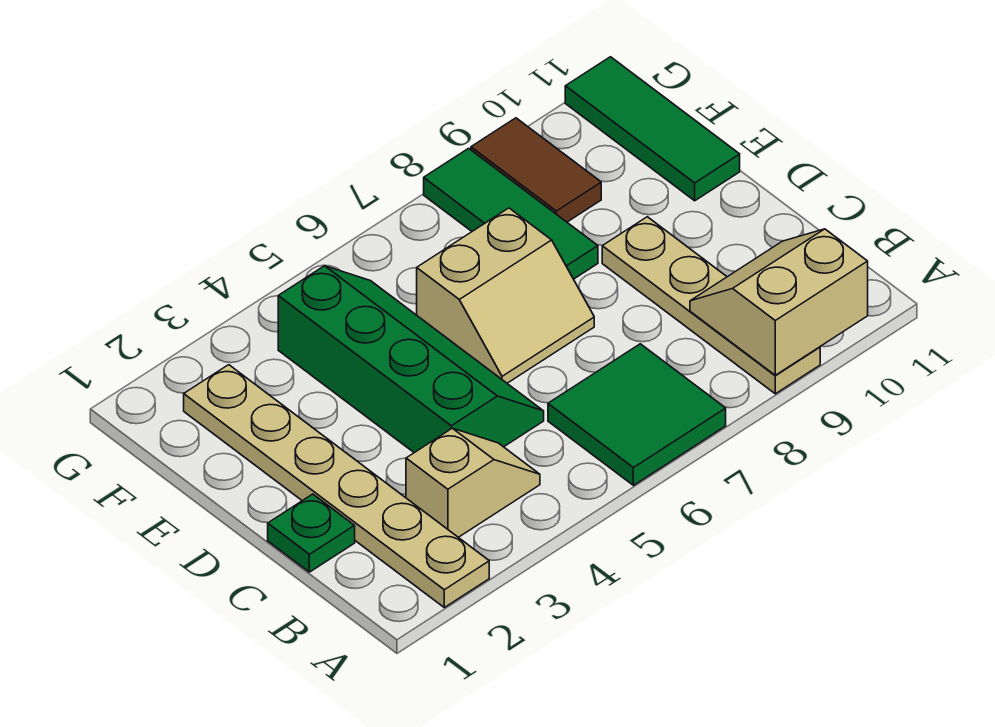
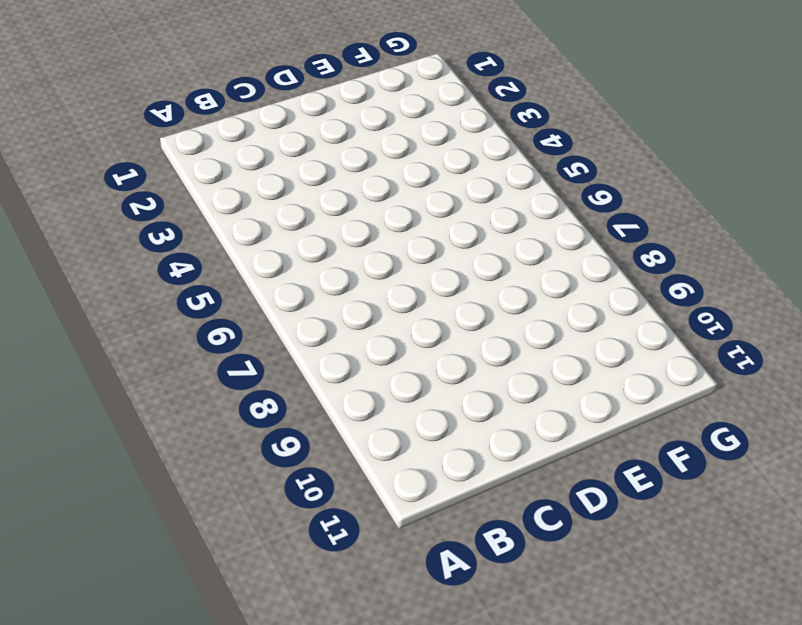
none -> tan 1x6 plate [184,365,489,607]
none -> green 2x2 tile [548,344,726,485]

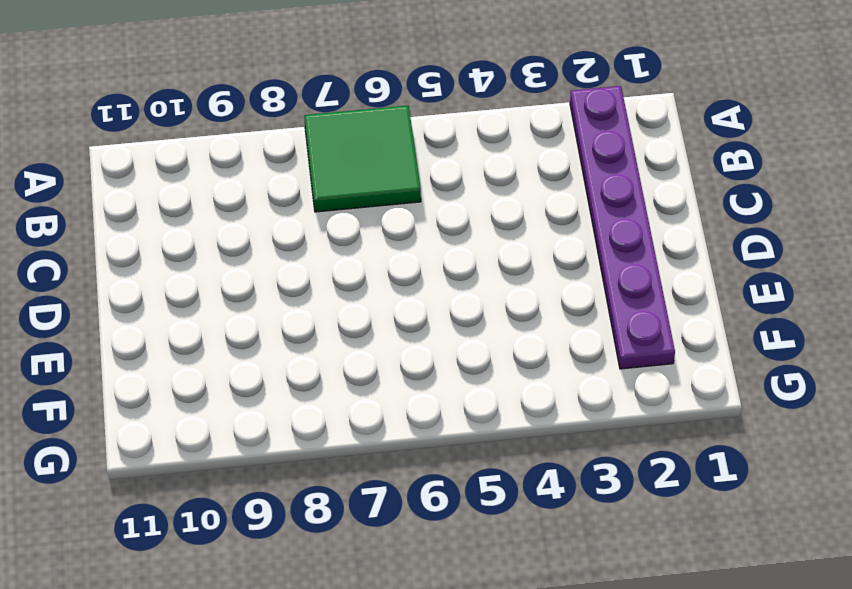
purple 1x6 plate [570,86,675,369] -> tan 1x6 plate [184,365,489,607]
none -> tan 1x4 plate [602,217,820,394]
none -> tan 1x2 slope [406,428,540,537]

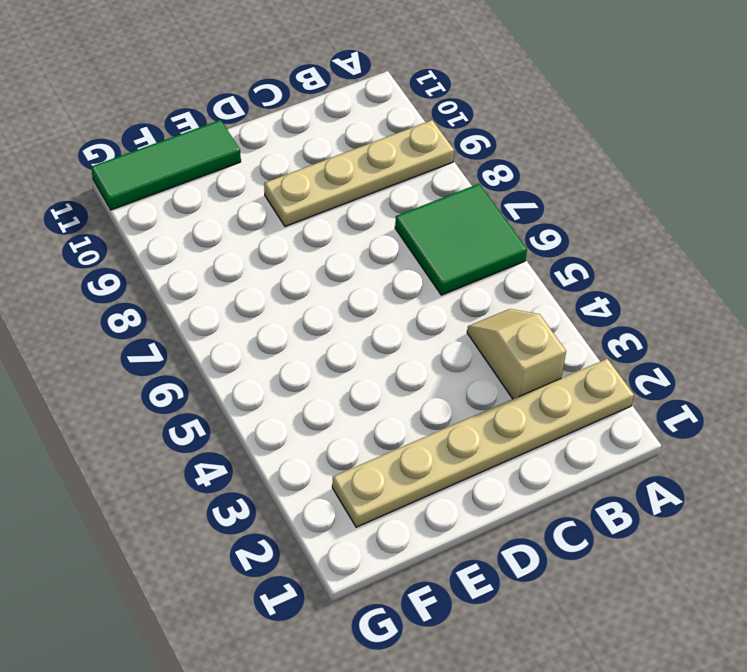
none -> green 1x1 plate [268,494,355,572]
none -> green 2x4 slope [278,266,544,453]

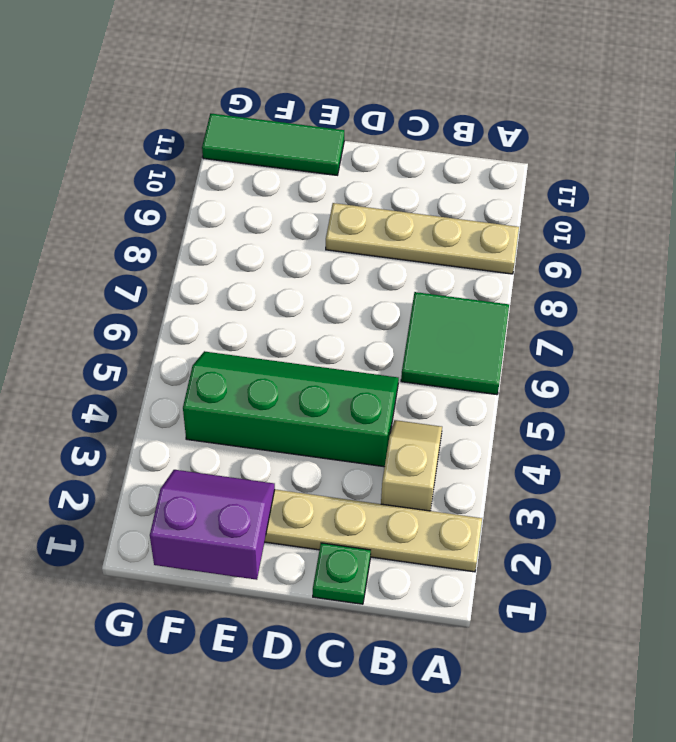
purple 2x2 slope [150,470,275,580] -> none
none -> tan 2x2 slope [417,208,594,383]
none -> green 1x3 tile [424,148,598,279]

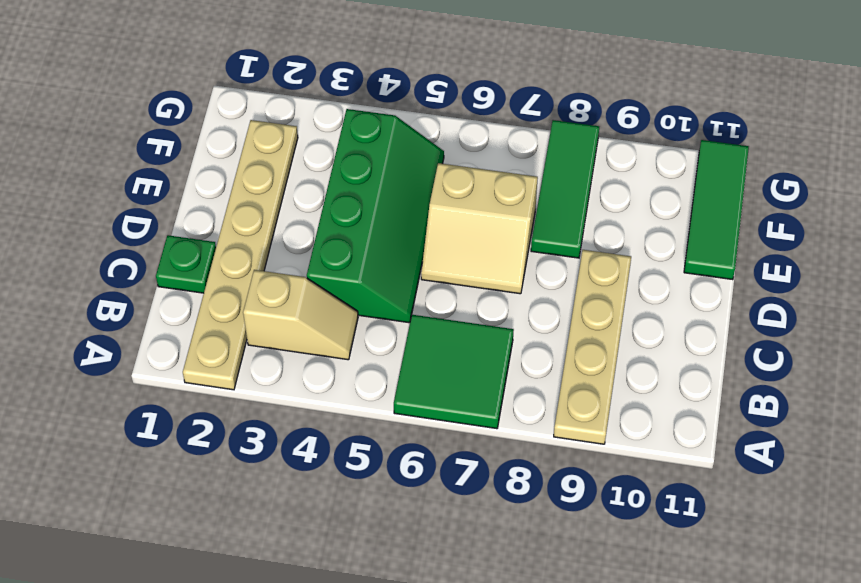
none -> brown 1x2 tile [471,118,601,222]
none -> tan 2x2 slope [690,229,868,375]

